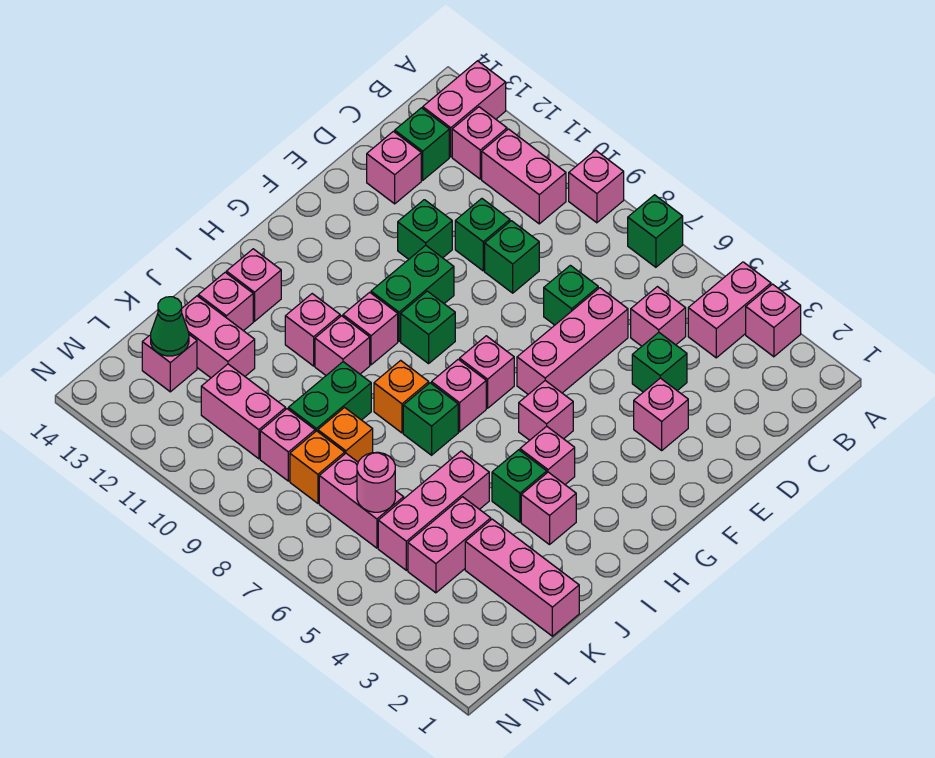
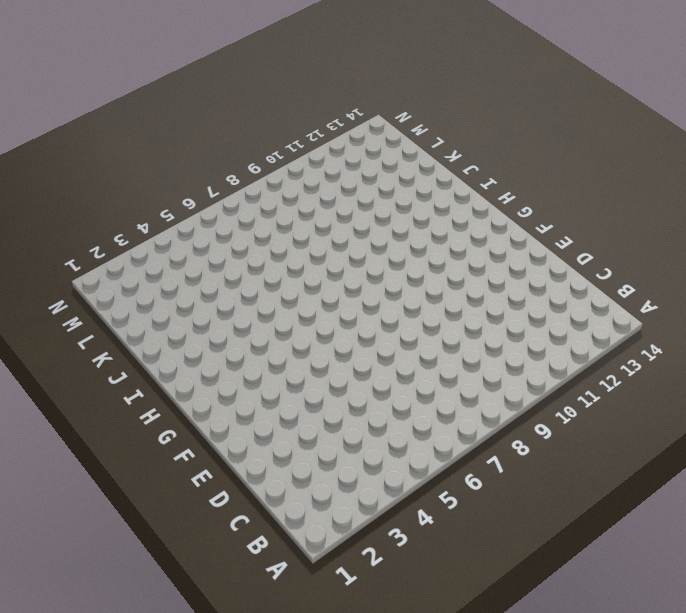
none -> pink 1x1 brick [746,284,801,357]
none -> pink 1x2 brick [688,262,771,358]
none -> green 1x1 brick [628,195,683,267]
none -> pink 1x1 brick [569,150,624,223]

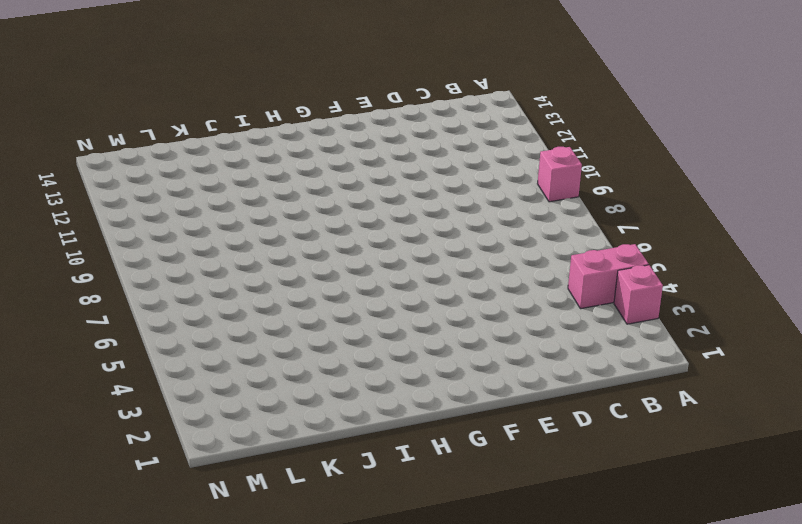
none -> green 1x1 brick [628,195,683,267]
none -> pink 1x2 brick [423,61,506,157]
none -> pink 1x2 brick [482,129,566,224]
none -> pink 1x1 brick [452,107,507,179]

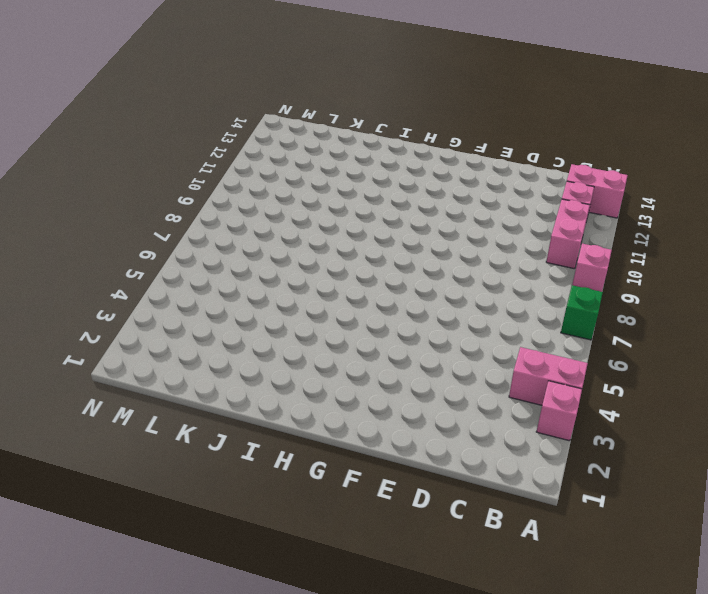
none -> pink 1x1 brick [631,287,686,346]
none -> green 1x1 brick [395,108,449,180]
none -> green 1x1 brick [632,333,687,392]
none -> pink 1x3 brick [517,288,628,394]

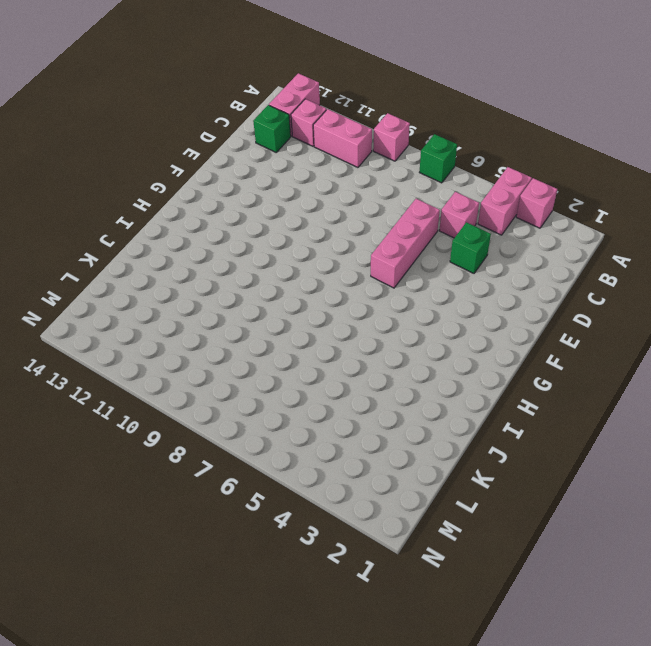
none -> green 1x1 brick [544,265,598,325]
none -> green 1x1 brick [485,221,539,293]
none -> green 1x1 brick [455,199,510,271]
none -> pink 1x1 brick [367,131,421,204]

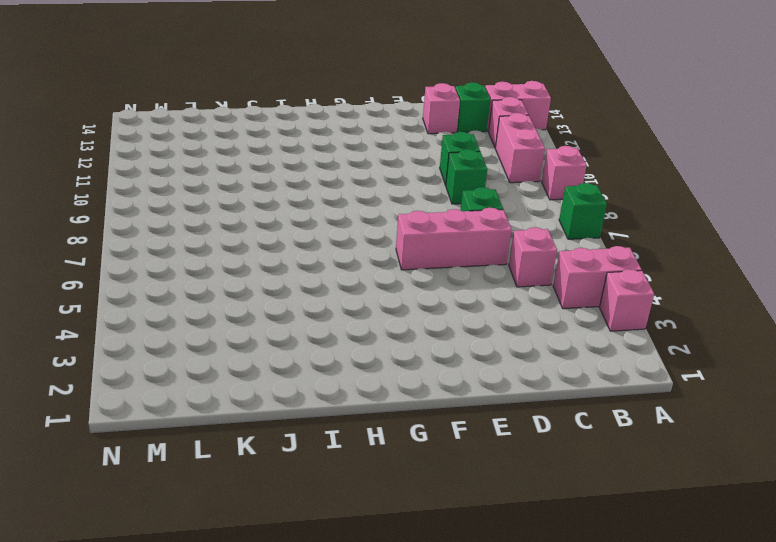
none -> green 1x1 brick [632,333,687,392]
none -> pink 1x1 brick [634,378,688,450]
none -> green 1x1 brick [398,200,452,259]
none -> green 1x2 brick [371,245,454,341]

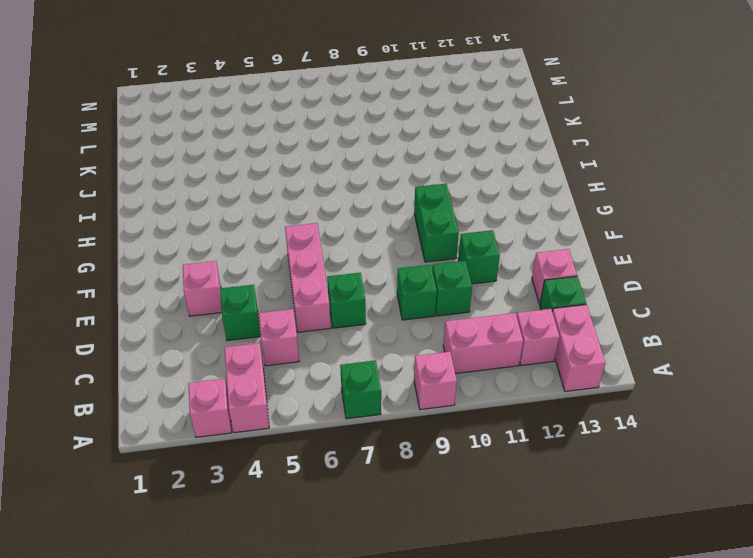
none -> pink 1x1 brick [519,381,573,440]
none -> pink 1x1 brick [460,336,514,408]
none -> green 1x1 brick [401,291,455,364]
none -> pink 1x1 brick [520,426,575,484]

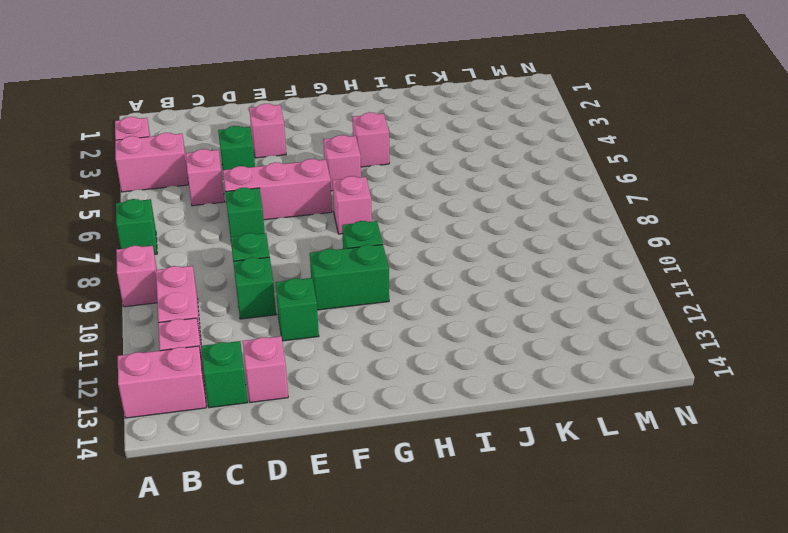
none -> pink 1x1 brick [432,359,486,432]
none -> pink 1x1 brick [343,292,398,365]
none -> pink 1x1 brick [521,472,576,545]
none -> green 1x1 brick [492,450,547,522]

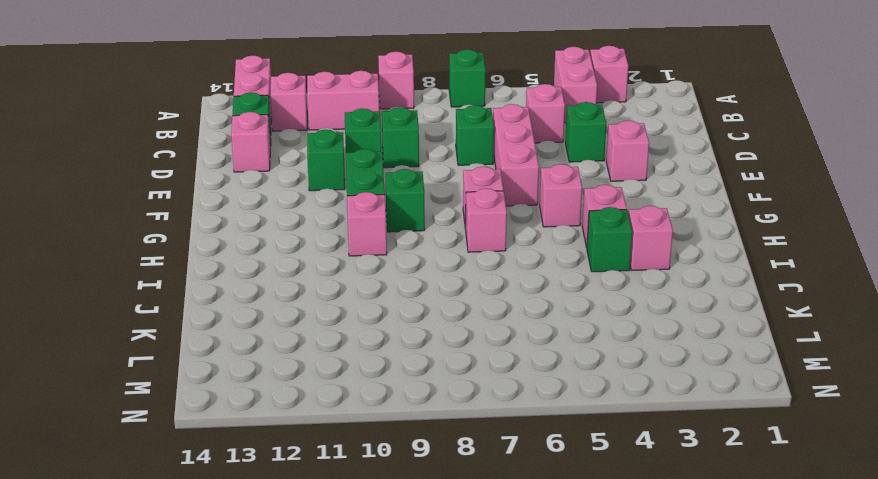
none -> green 1x1 brick [403,383,458,455]
none -> orange 1x1 brick [374,360,429,433]
none -> pink 1x1 brick [315,316,370,375]
none -> pink 1x1 brick [285,294,340,366]

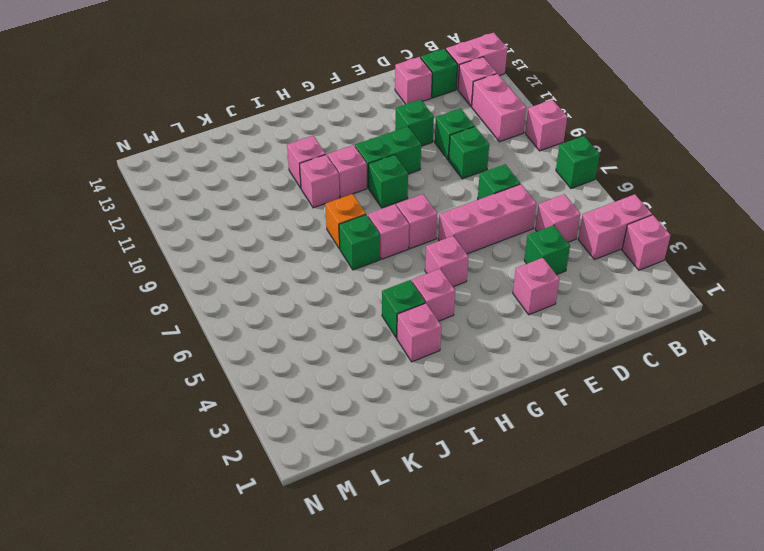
none -> pink 1x1 brick [226,249,281,321]
none -> pink 1x3 brick [378,451,489,570]
none -> green 1x2 brick [288,362,371,432]
none -> pink 1x1 brick [198,272,253,331]

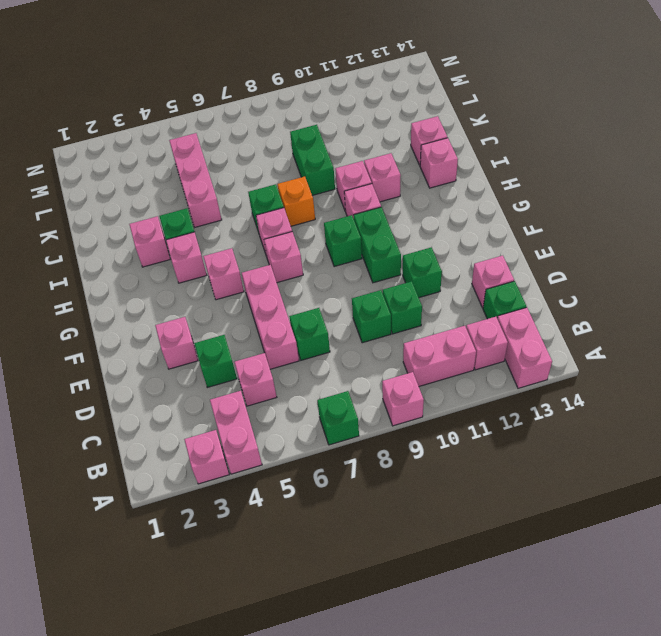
none -> pink 1x3 brick [465,519,579,636]
none -> pink 1x2 brick [408,497,491,593]
none -> orange 1x1 brick [318,408,373,462]
none -> pink 1x2 brick [182,296,255,378]

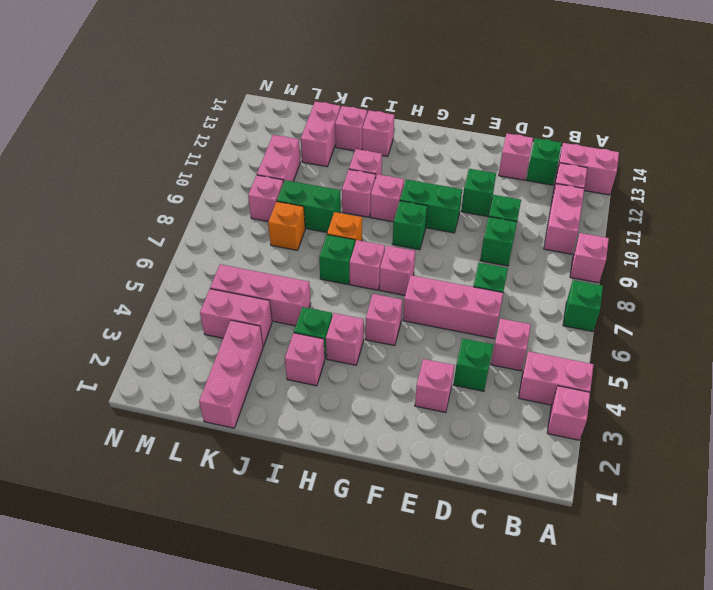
none -> pink 1x2 brick [319,453,404,548]
none -> orange 1x1 brick [290,431,345,503]
none -> pink 1x1 brick [142,335,197,392]
none -> pink 1x1 round brick [357,452,395,512]

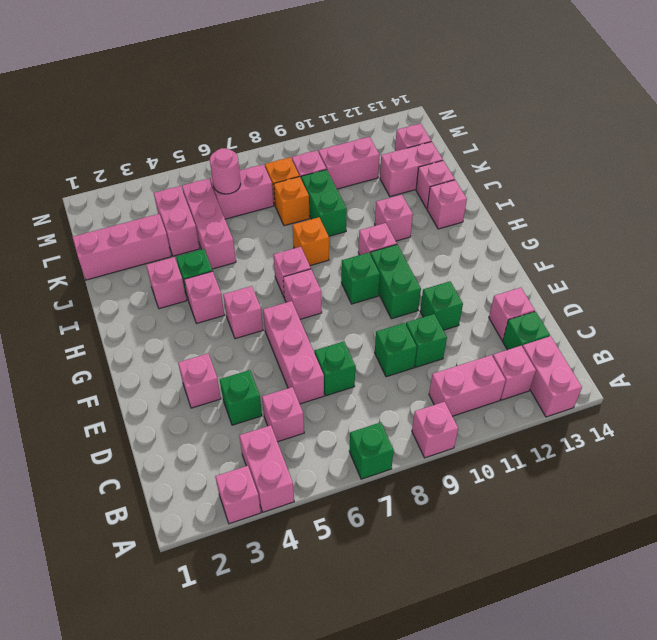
none -> green 1x1 brick [403,383,458,455]
none -> pink 1x1 brick [315,316,370,375]
none -> green 1x1 cone [151,297,189,356]

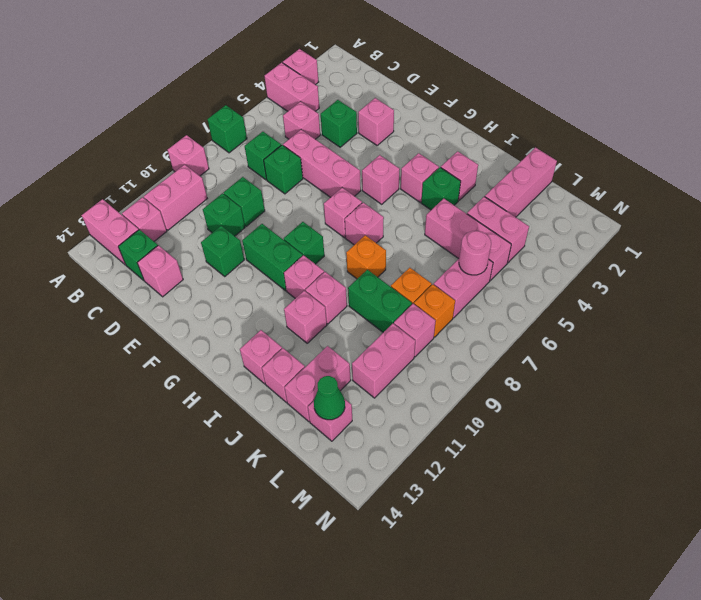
green 1x1 brick [245,132,281,180] -> green 1x1 brick moved to [403,383,458,455]

